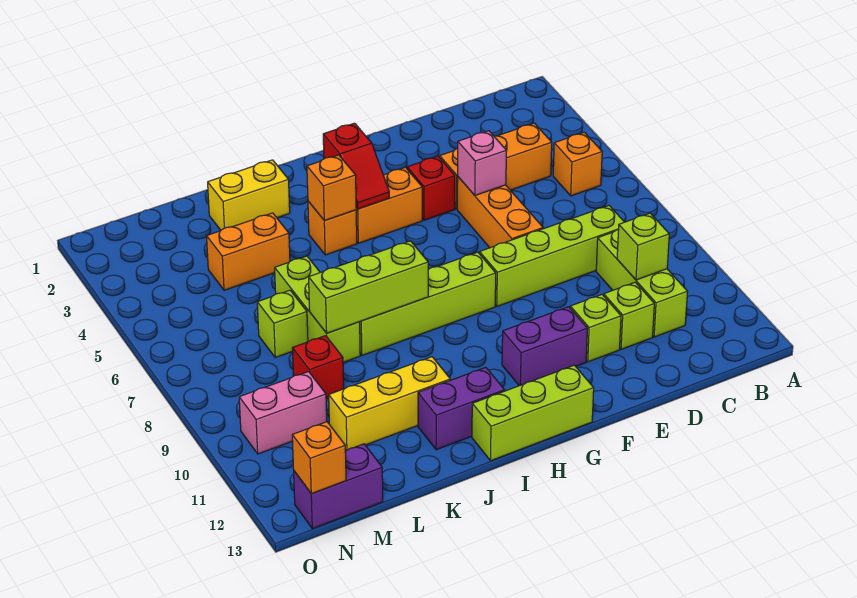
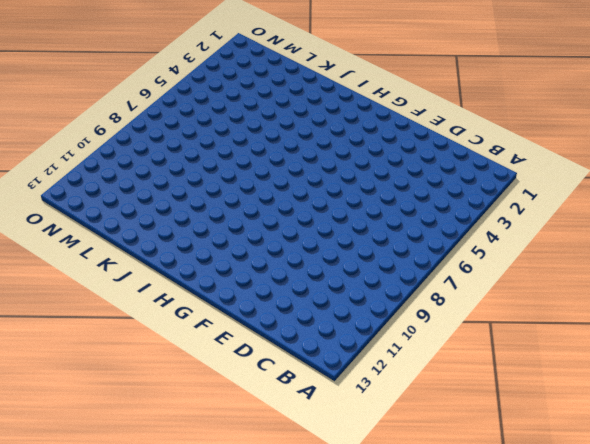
none -> orange 1x1 brick [553,132,602,196]
none -> orange 1x3 brick [440,123,552,209]
none -> lime 1x4 brick [480,206,624,306]

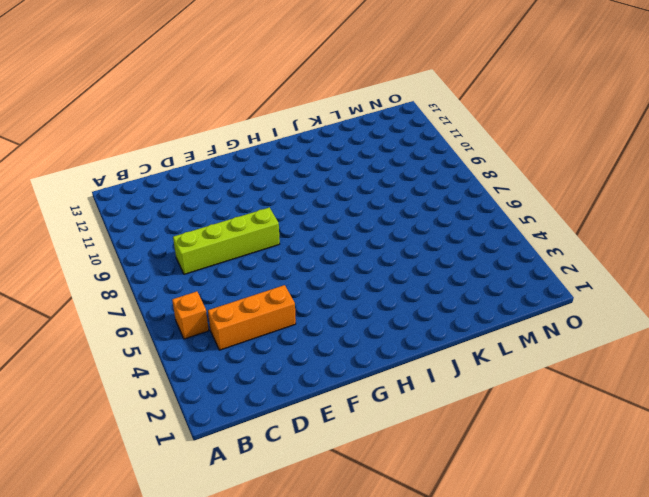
none -> lime 1x3 brick [596,230,688,337]
none -> lime 1x1 brick [604,282,654,349]
none -> orange 1x3 brick [457,177,543,248]

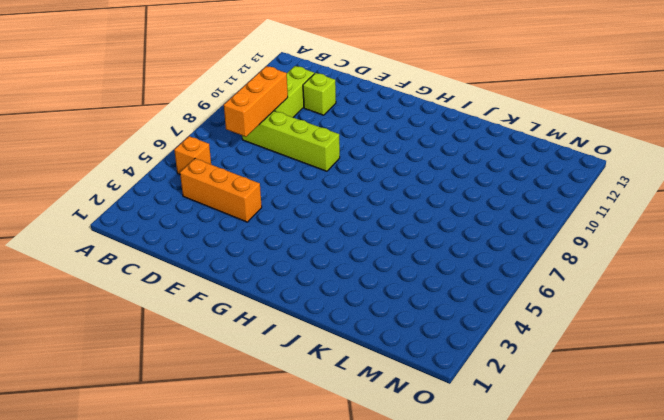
orange 1x3 brick [224,66,288,137] -> orange 1x3 brick moved to [457,177,543,248]
none -> lime 1x1 brick [570,295,621,362]
none -> red 1x1 brick [407,156,455,220]
none -> purple 1x2 brick [502,307,588,386]

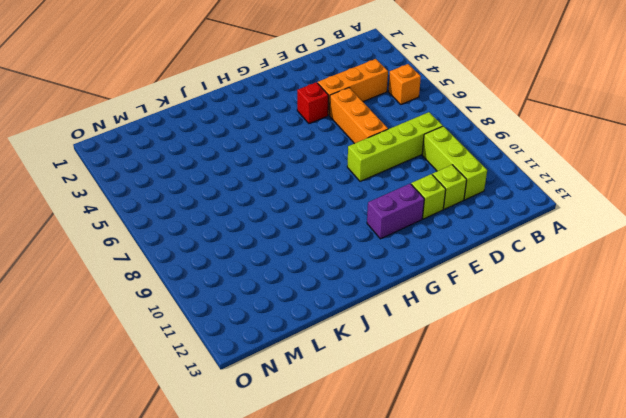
none -> orange 1x2 brick [356,167,422,243]
none -> lime 1x4 brick [360,252,496,355]
none -> lime 1x3 brick [472,365,594,461]

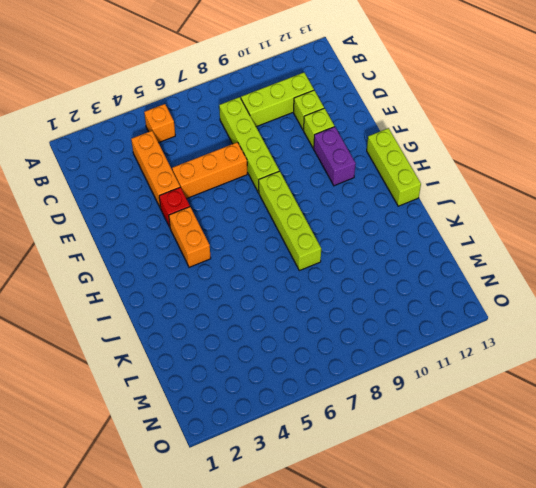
none -> orange 1x1 brick [308,201,357,255]
none -> purple 1x2 brick [418,367,505,450]
none -> yellow 1x2 brick [208,160,290,230]

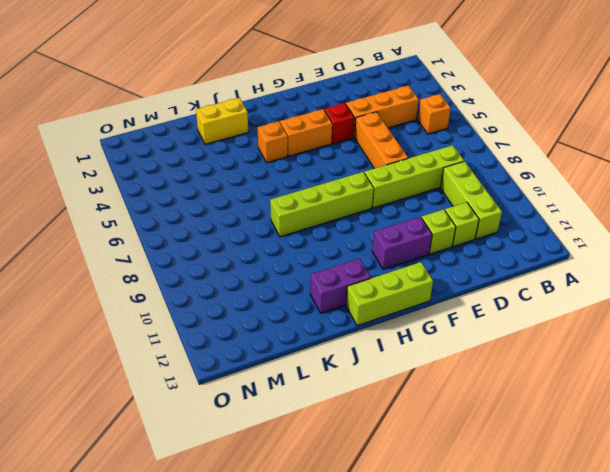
none -> yellow 1x3 brick [329,357,450,450]
none -> orange 1x2 brick [207,213,290,290]
none -> lime 1x3 brick [275,256,360,362]

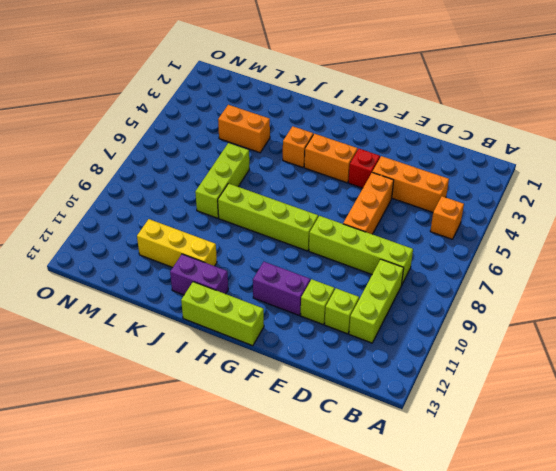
none -> yellow 1x2 brick [208,160,290,230]
none -> lime 1x1 brick [257,290,308,358]
none -> red 1x1 brick [292,336,344,398]

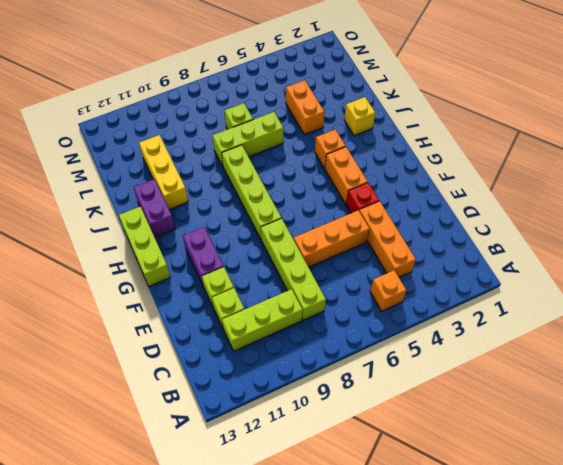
yellow 1x1 brick [344,97,375,136] -> yellow 1x2 brick [208,160,290,230]
none -> red 1x1 brick [292,336,344,398]
none -> pink 1x2 brick [239,372,327,454]
none -> purple 1x2 brick [294,444,383,529]

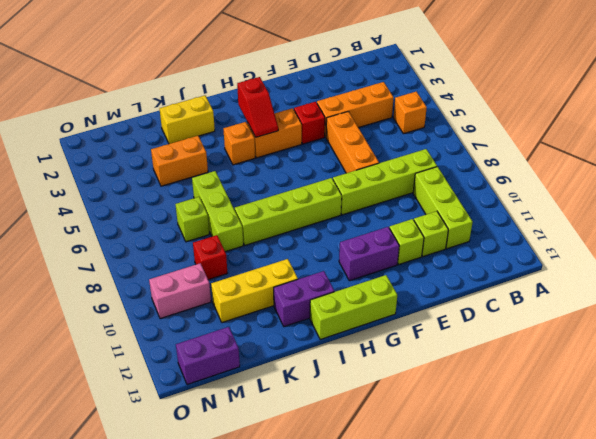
none -> lime 1x1 brick [617,213,669,280]
none -> pink 1x1 brick [458,131,507,195]
none -> orange 1x1 brick [307,155,356,221]

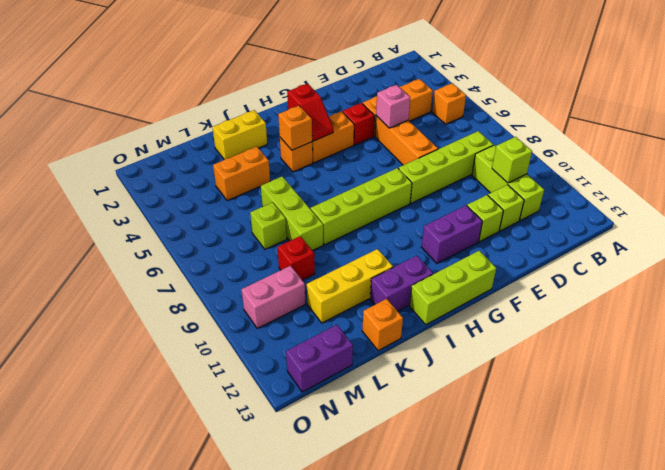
orange 1x1 brick [362,299,403,351] -> orange 1x1 brick moved to [292,422,346,494]
none -> lime 1x3 brick [309,241,428,333]

